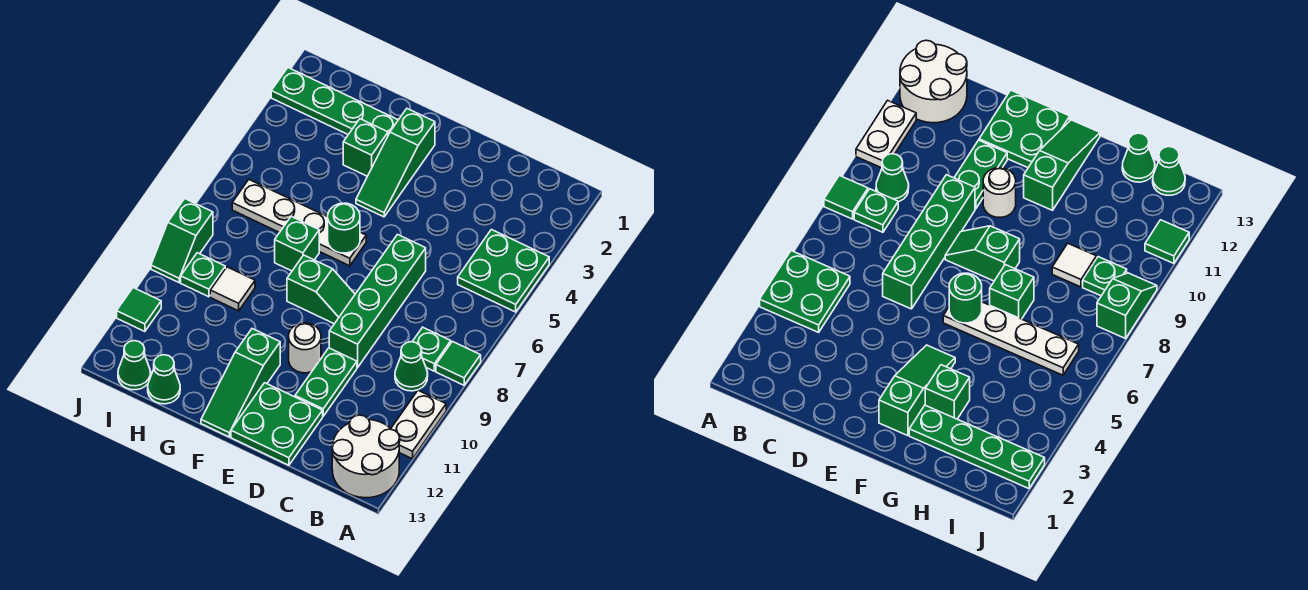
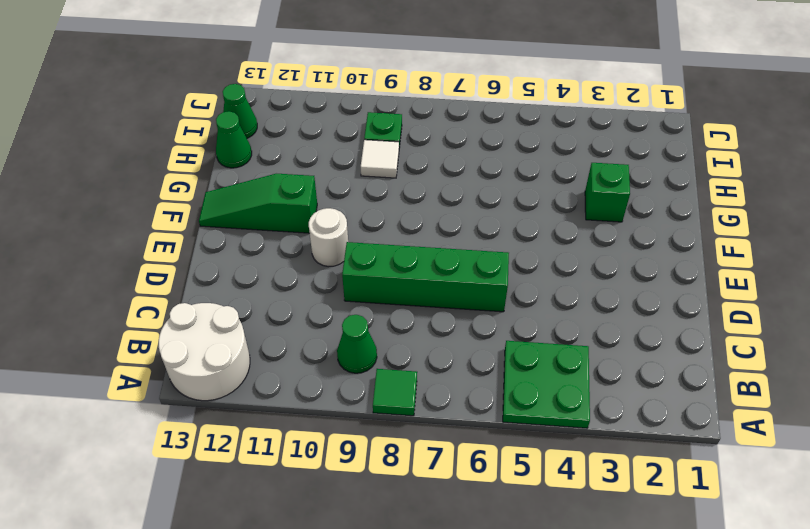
none -> white 1x2 plate [391,390,446,459]
none -> green 1x1 plate [412,327,451,371]
none -> green 1x2 plate [295,348,357,416]

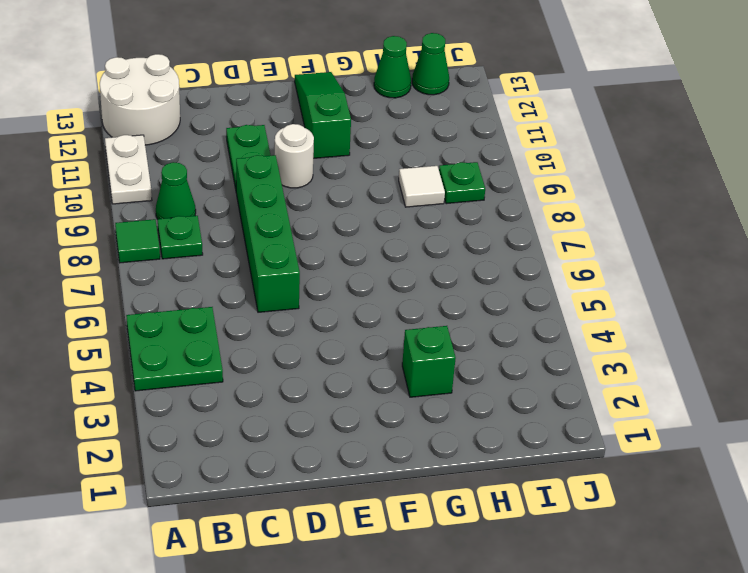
none -> green 2x2 plate [231,383,323,465]
none -> green 1x2 slope [287,255,355,324]
none -> green 1x3 slope [356,109,435,217]

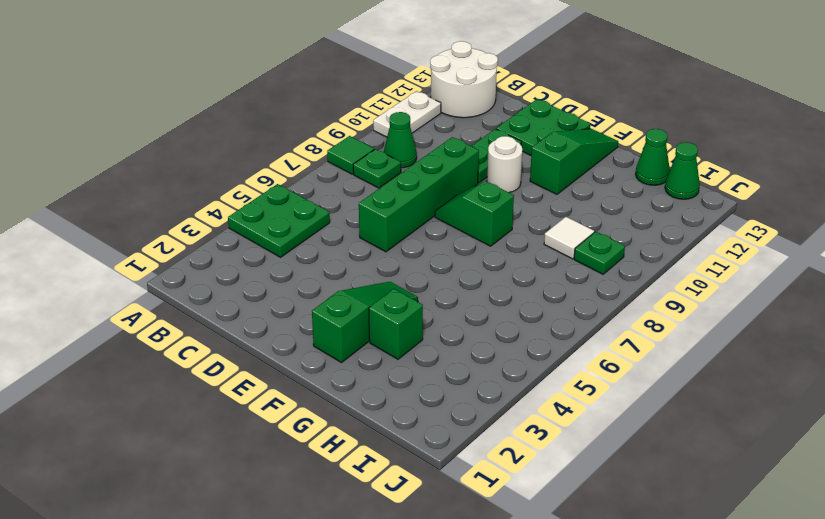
none -> white 1x4 plate [232,180,366,266]
none -> green 1x4 plate [271,68,398,135]
none -> green 1x1 brick [275,217,319,271]

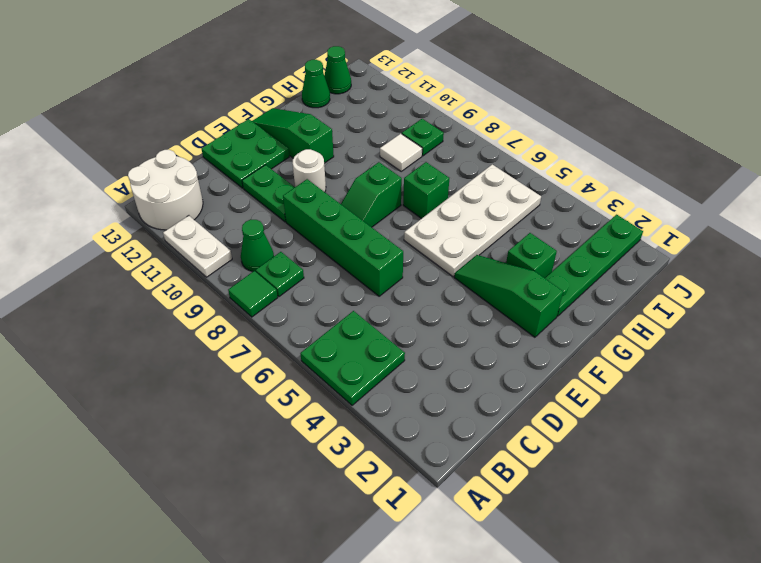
white 2x4 plate [404,164,541,277] -> white 1x4 plate [232,180,366,266]
none -> green 1x2 slope [151,199,213,282]
none -> green 1x1 tile [117,288,161,332]
none -> green 1x1 round brick [328,203,360,253]

